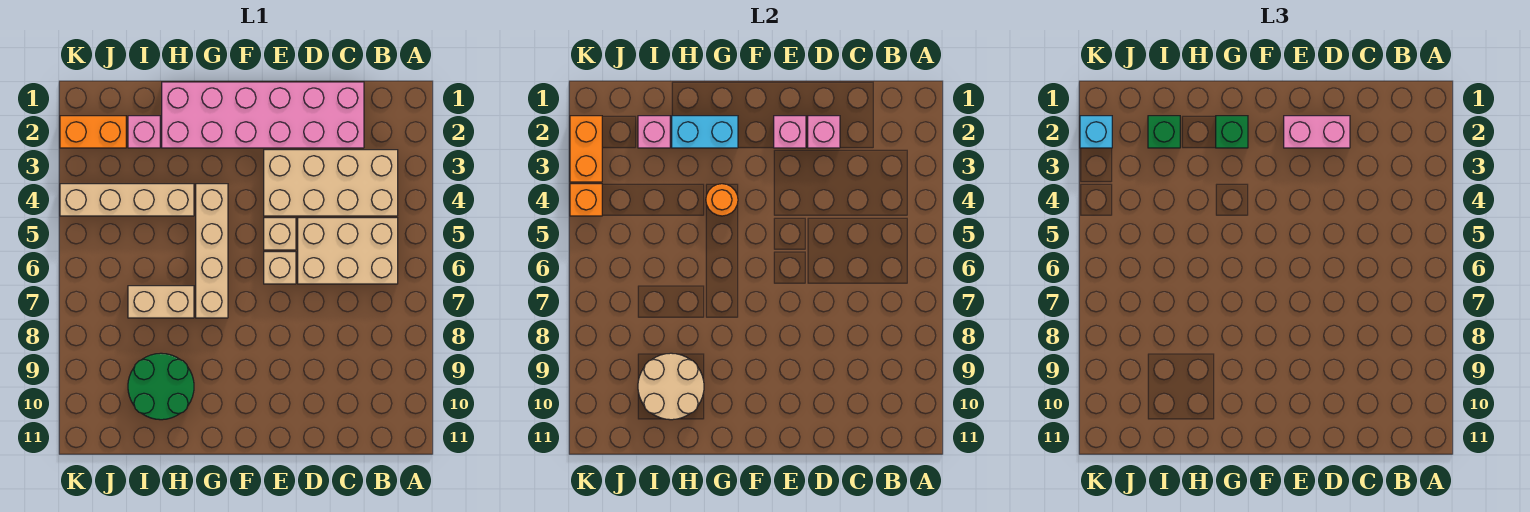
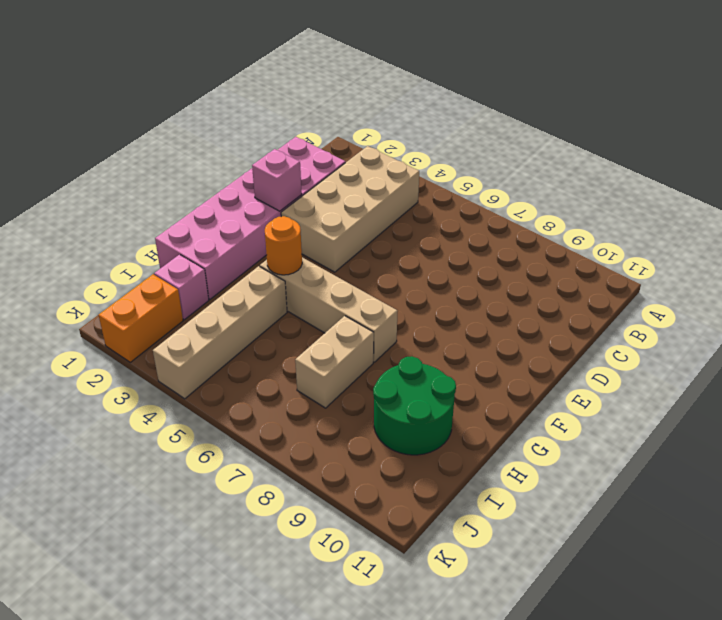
none -> tan 2x3 brick [298,218,398,284]
none -> tan 1x1 brick [264,218,296,250]
none -> tan 1x1 brick [264,252,296,284]

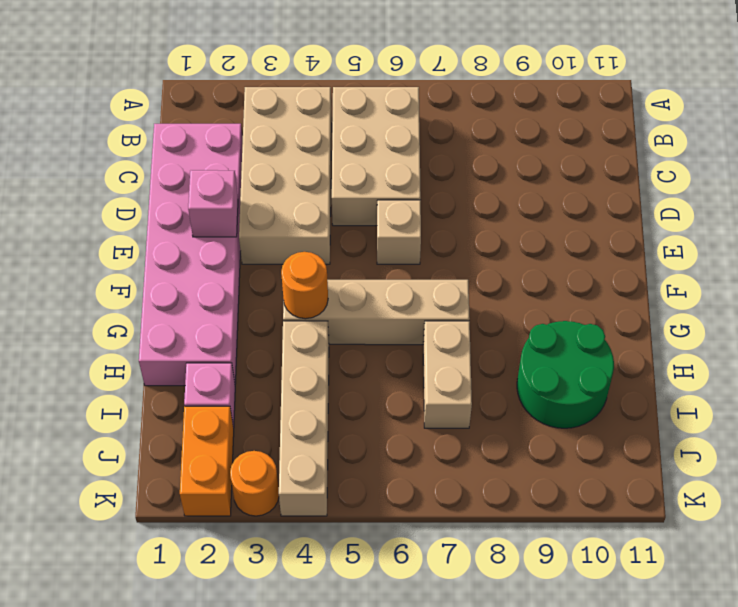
orange 1x1 round brick [230,451,279,516] -> none
none -> tan 1x1 brick [264,218,296,250]
none -> pink 1x1 brick [808,116,840,148]
none -> cyan 1x2 brick [672,116,738,148]

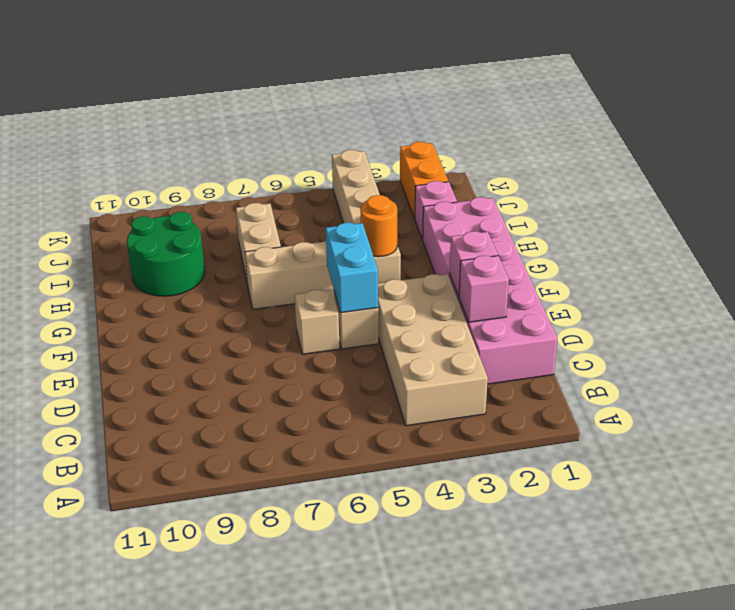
cyan 1x2 brick [326,223,378,313] -> cyan 1x2 brick moved to [672,116,738,148]
none -> tan 2x3 brick [298,218,398,284]
none -> tan 2x2 round brick [638,353,704,420]
none -> pink 1x1 brick [638,116,670,148]

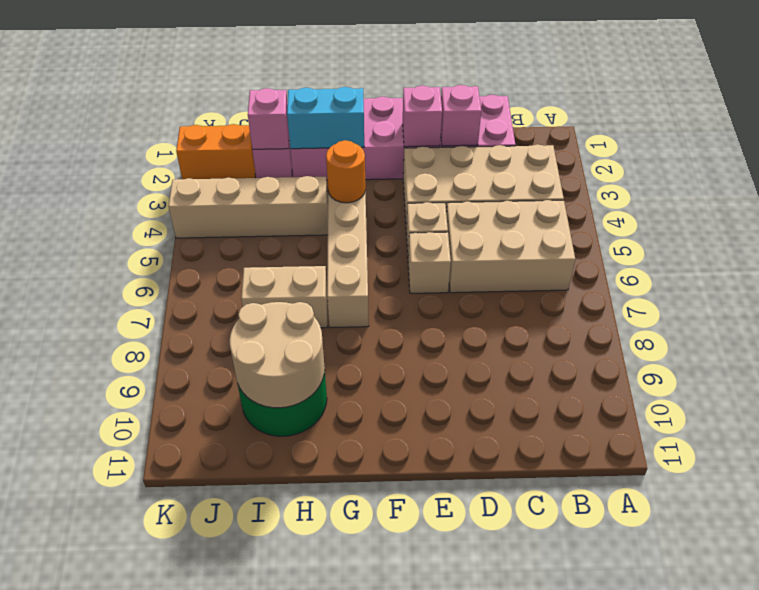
none -> orange 1x2 brick [570,116,602,182]
none -> orange 1x1 brick [570,184,602,216]
none -> pink 1x2 brick [1284,116,1350,148]

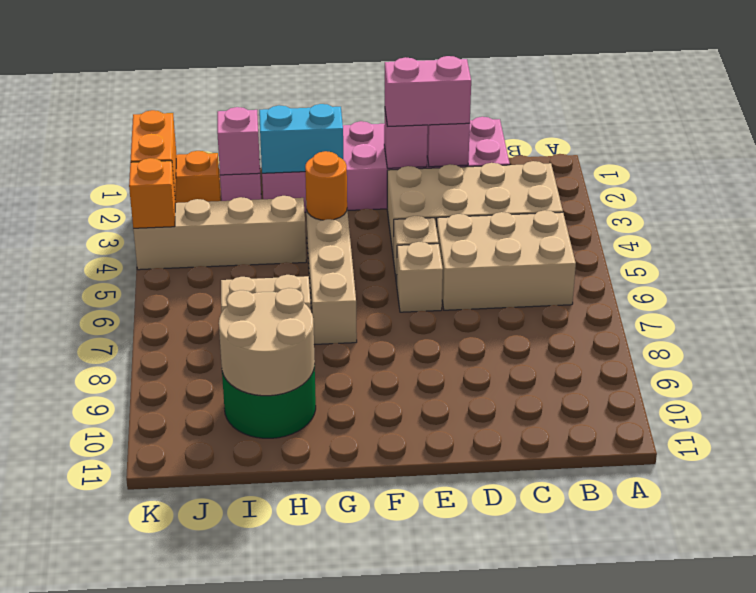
none -> green 1x1 brick [1216,116,1248,148]
none -> green 1x1 brick [1148,116,1180,148]
none -> cyan 1x1 brick [1080,116,1112,148]

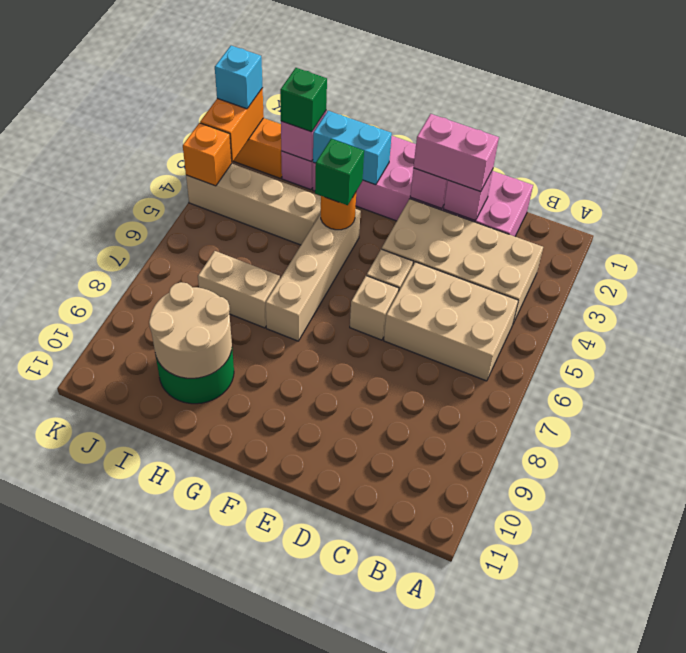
green 1x1 brick [315,139,364,205] -> green 1x1 brick moved to [1216,116,1248,148]

